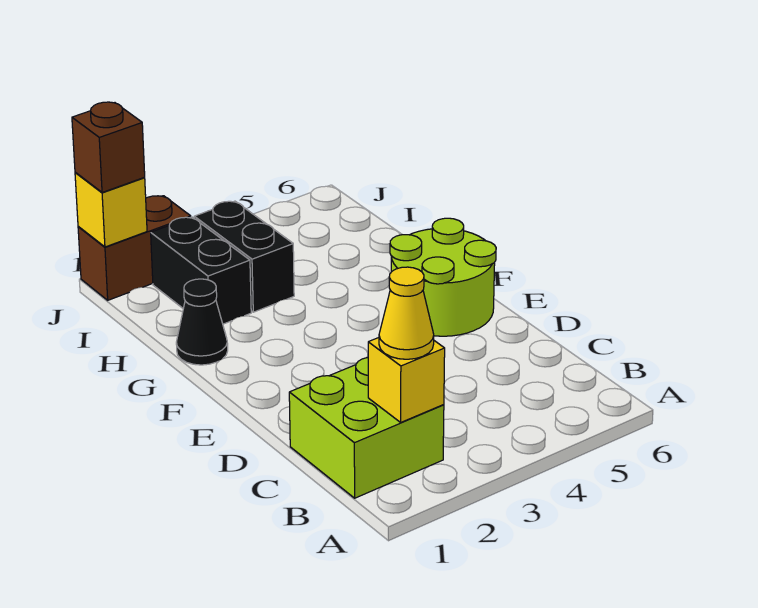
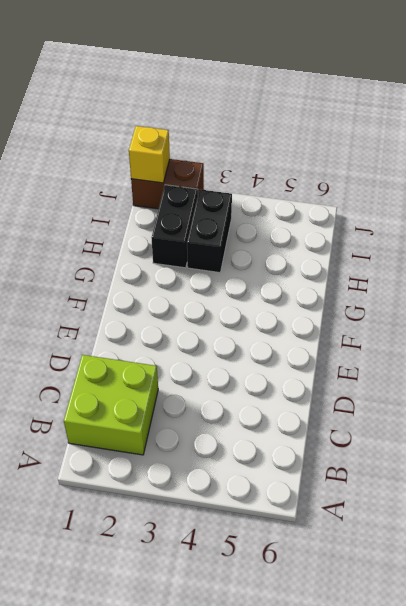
none -> lime 2x2 round brick [390,218,496,336]
none -> black 1x1 cone [176,279,228,365]

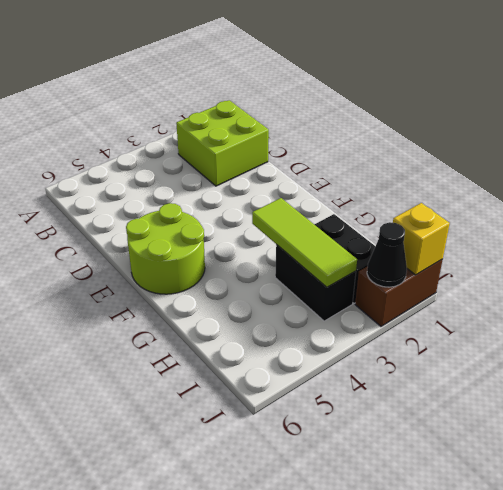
lime 1x3 tile [252,198,357,287] -> none
black 1x1 cone [367,222,407,287] -> black 1x1 cone moved to [176,279,228,365]
none -> yellow 1x1 brick [368,338,445,422]
none -> yellow 1x1 cone [379,267,434,359]

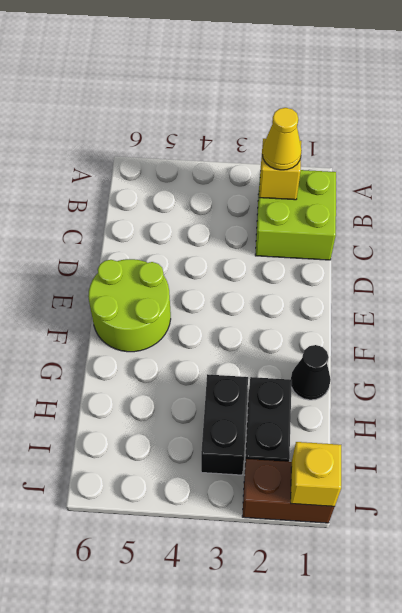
none -> brown 1x1 brick [72,102,145,192]

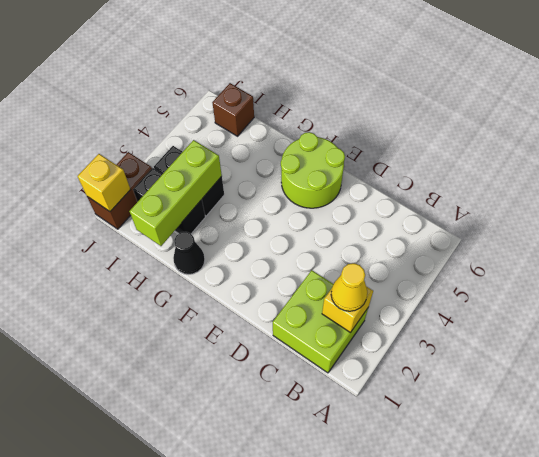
lime 1x3 brick [130,140,222,246] -> none
brown 1x1 brick [212,83,254,136] -> brown 1x1 brick moved to [72,102,145,192]

